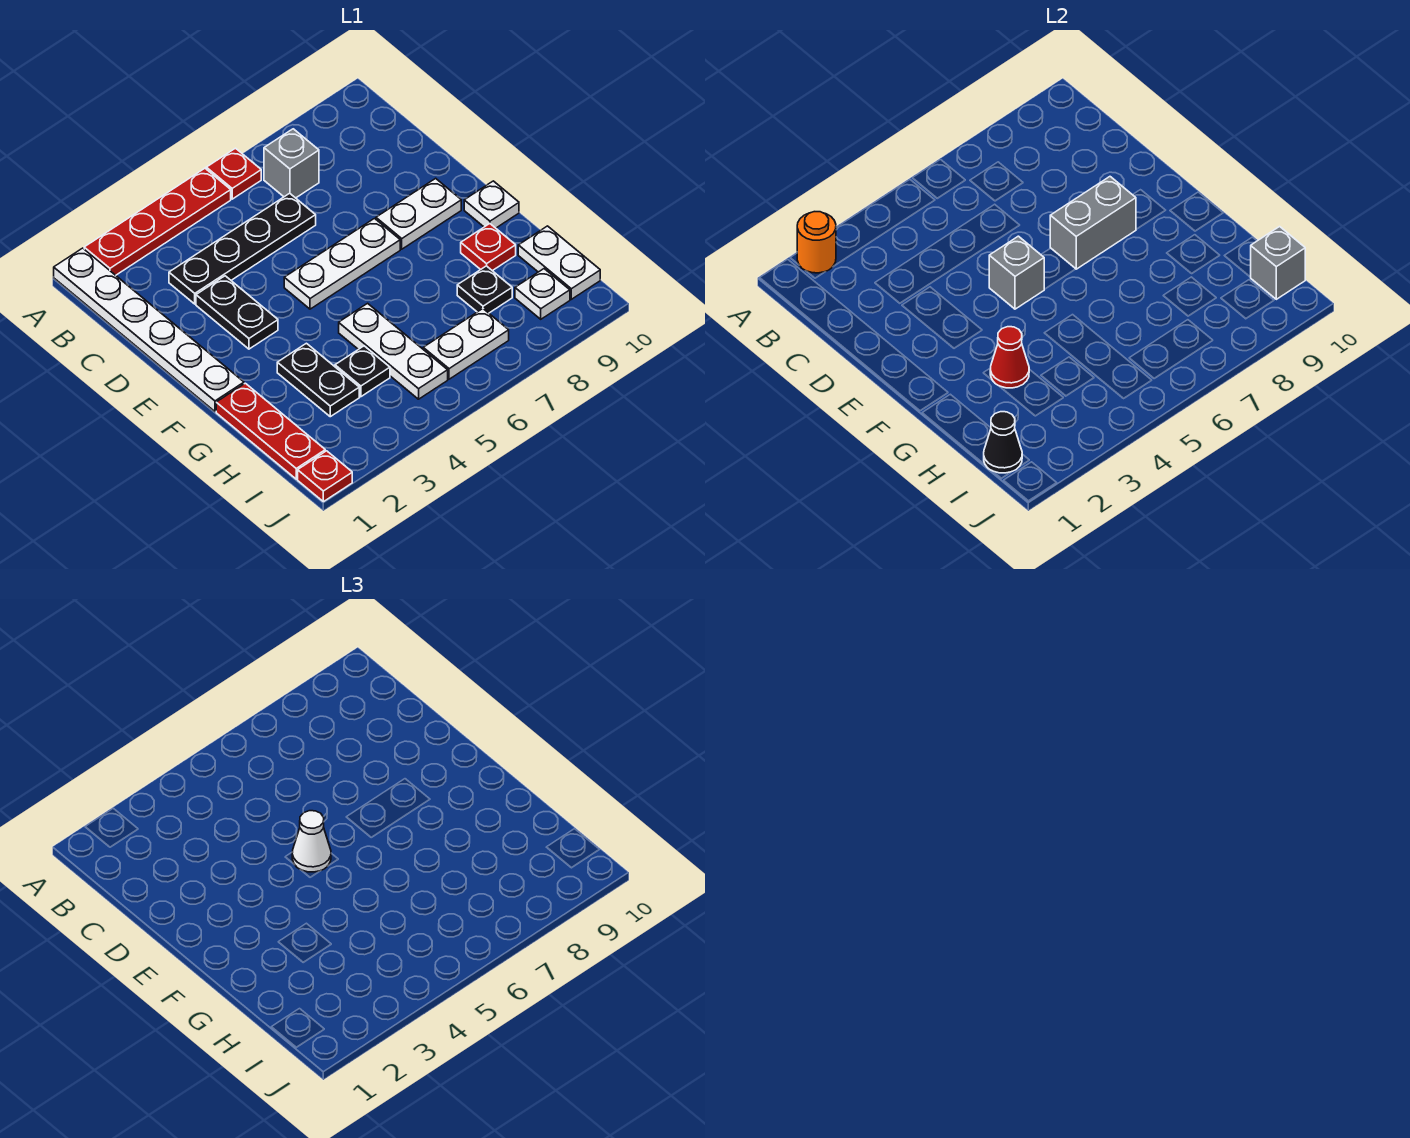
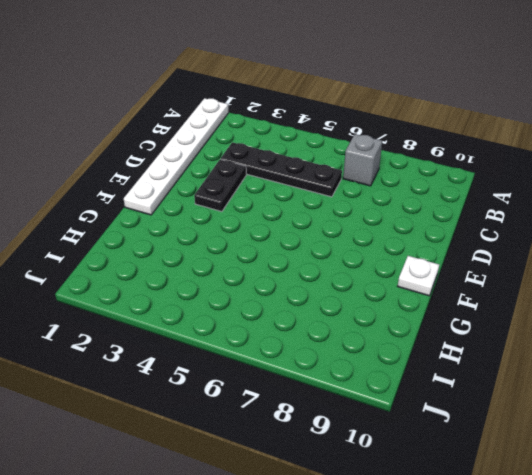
none -> red 1x4 plate [84,168,231,275]
none -> red 1x1 plate [206,148,261,199]
none -> white 1x3 plate [284,219,400,309]

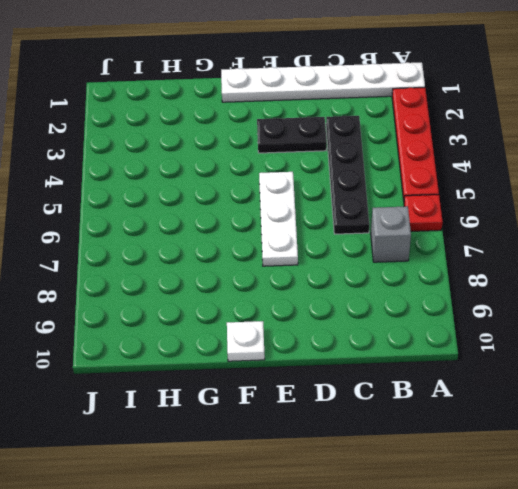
none -> white 1x2 plate [376,178,461,249]
none -> red 1x3 plate [216,383,325,479]
none -> black 1x2 plate [277,343,359,417]

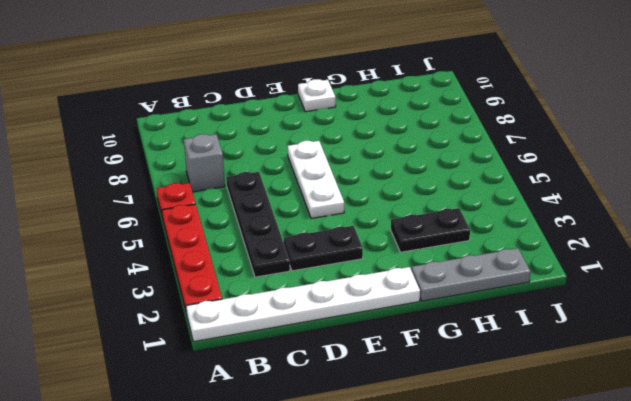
grey 1x3 plate [411,248,531,301] -> red 1x3 plate [216,383,325,479]
none -> white 1x2 plate [376,178,461,249]
none -> white 1x3 plate [339,303,448,399]
none -> red 1x1 plate [461,224,516,271]

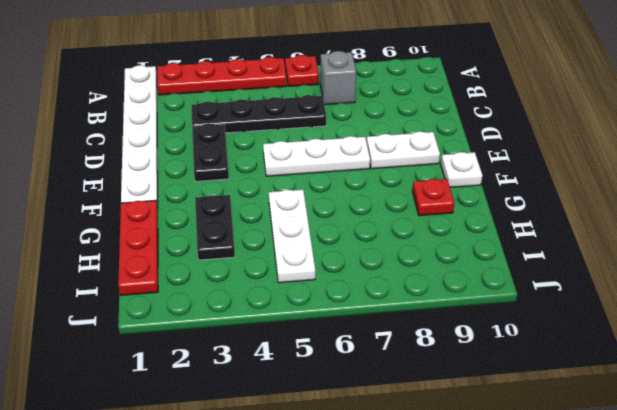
none -> black 1x1 plate [335,346,390,397]
none -> black 1x1 plate [457,266,512,313]
none -> white 1x2 plate [518,226,600,299]

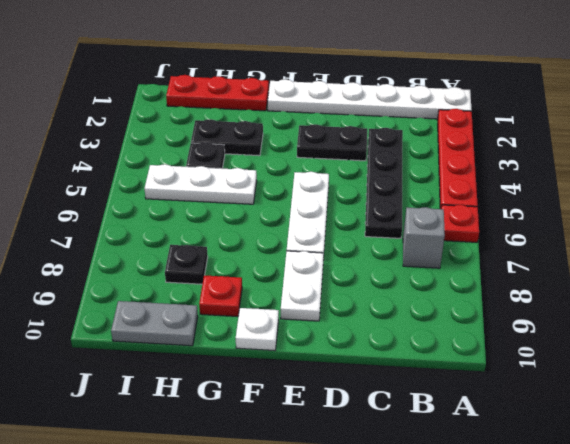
grey 1x2 plate [111,301,198,346] -> white 1x2 plate [518,226,600,299]
none -> white 1x2 plate [423,309,509,379]
none -> white 1x1 plate [515,269,570,319]
none -> red 1x1 plate [298,451,352,502]

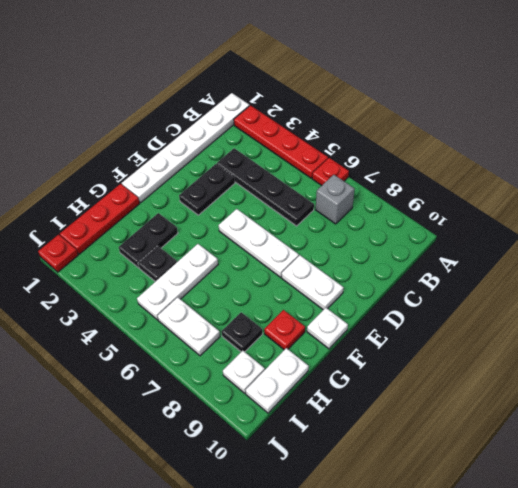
none -> orange 1x1 round brick [797,212,836,273]
none -> grey 1x1 brick [989,236,1044,309]
none -> grey 1x2 brick [1050,177,1136,269]

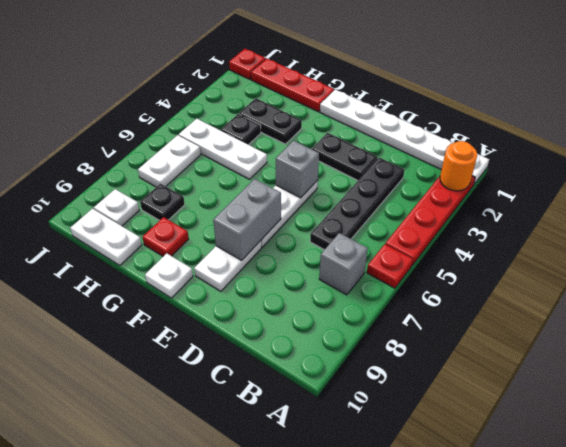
none -> red 1x1 cone [990,327,1029,388]
none -> black 1x1 cone [984,412,1022,473]
none -> grey 1x1 brick [1251,227,1305,299]

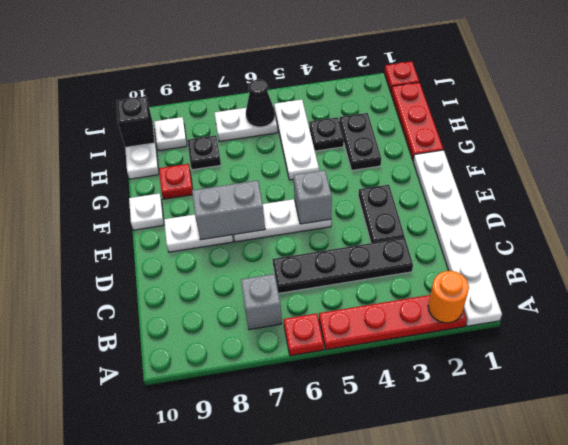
black 1x1 cone [246,80,275,127] -> black 1x1 cone moved to [984,412,1022,473]
black 1x1 brick [116,96,155,147] -> grey 1x1 brick [1251,227,1305,299]
none -> red 1x1 cone [990,327,1029,388]
none -> white 1x1 cone [292,811,331,872]

